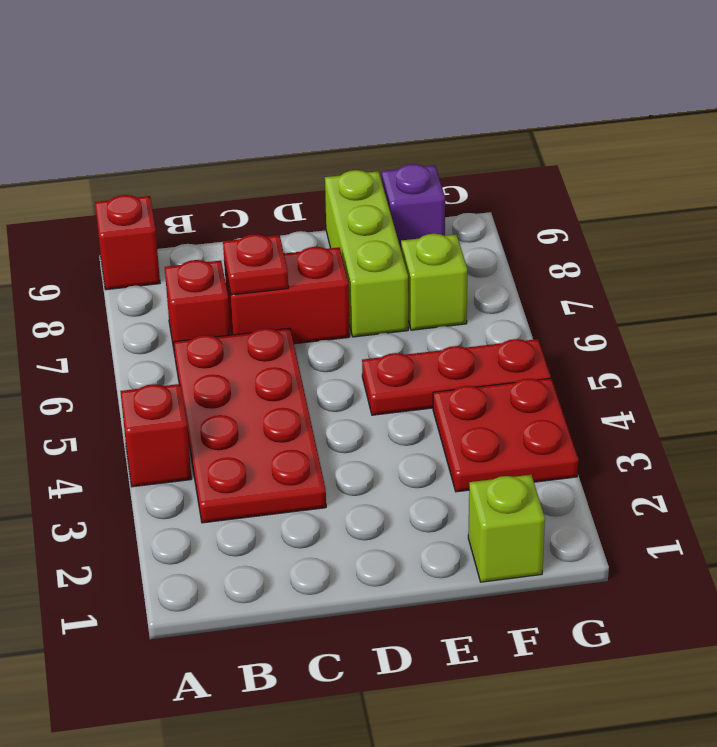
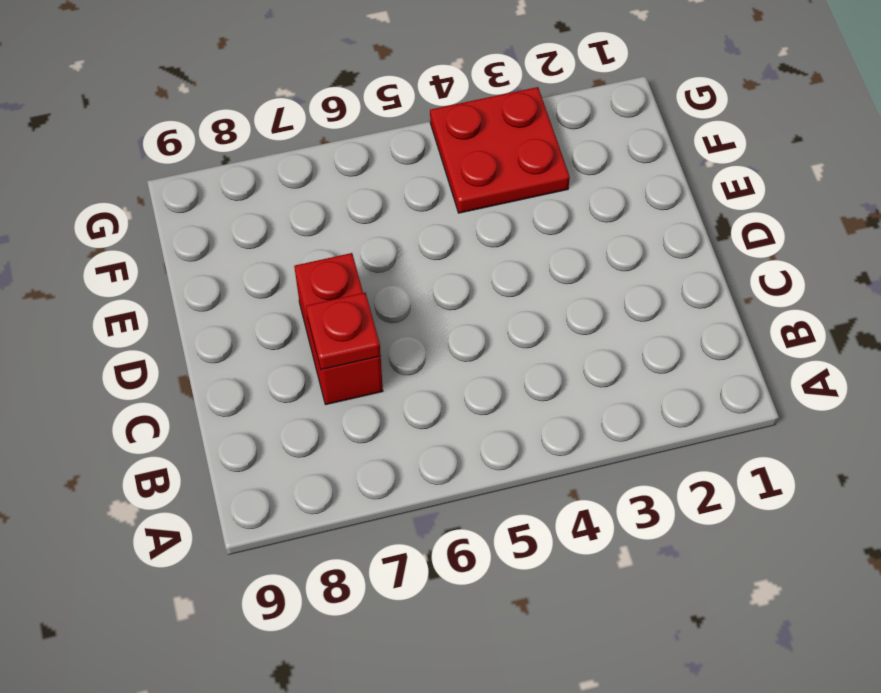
none -> red 1x1 brick [120,384,192,487]
none -> red 1x1 brick [95,195,160,290]
none -> red 2x4 plate [174,328,326,523]

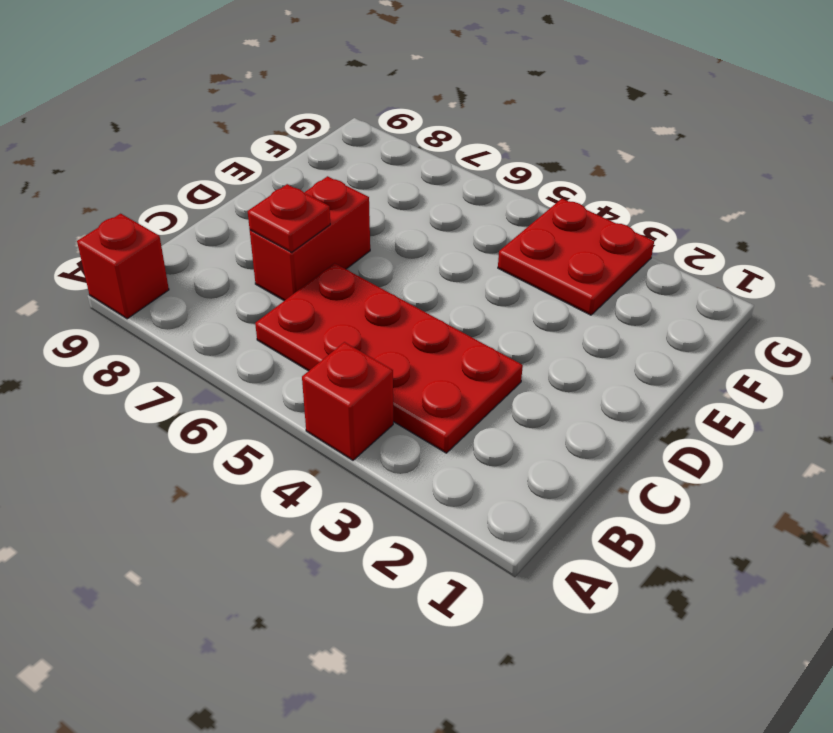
none -> red 1x1 brick [165,260,231,354]
none -> red 1x3 plate [362,339,551,415]
none -> lime 1x3 brick [325,170,408,337]

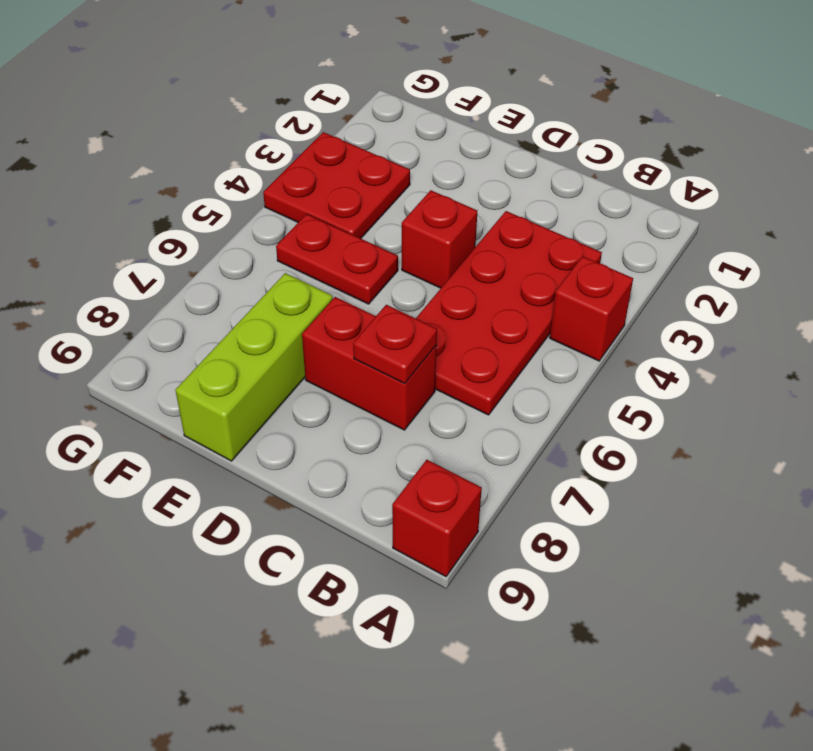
red 1x1 brick [402,190,477,288] -> red 1x1 brick moved to [165,260,231,354]
red 1x2 plate [276,214,398,304] -> red 1x3 plate [362,339,551,415]
none -> lime 1x1 brick [468,475,545,582]
none -> lime 1x1 brick [401,234,467,330]
none -> purple 1x1 brick [381,164,445,249]

